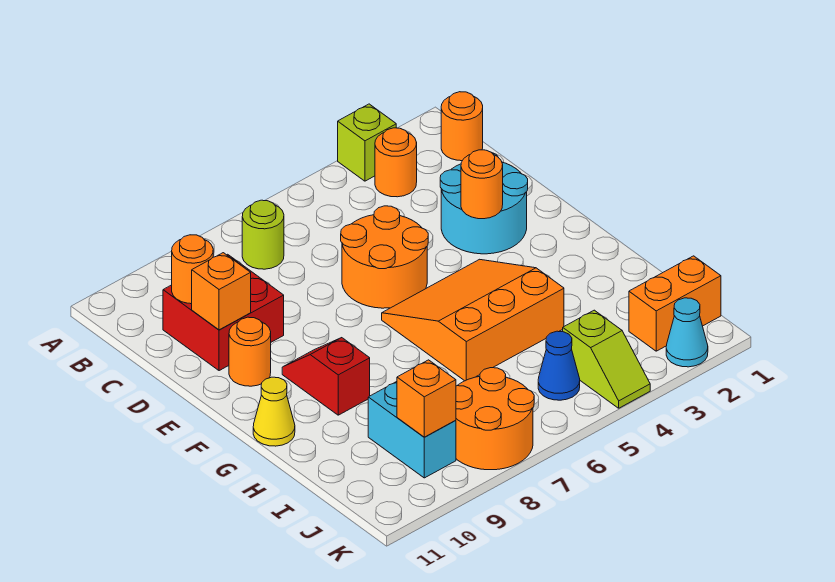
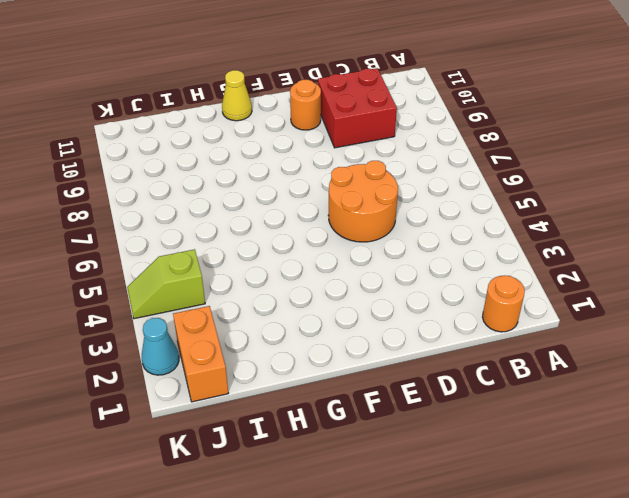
none -> lime 1x1 brick [338,104,396,181]
none -> orange 1x1 round brick [375,128,417,197]
none -> lime 1x1 round brick [242,200,284,269]

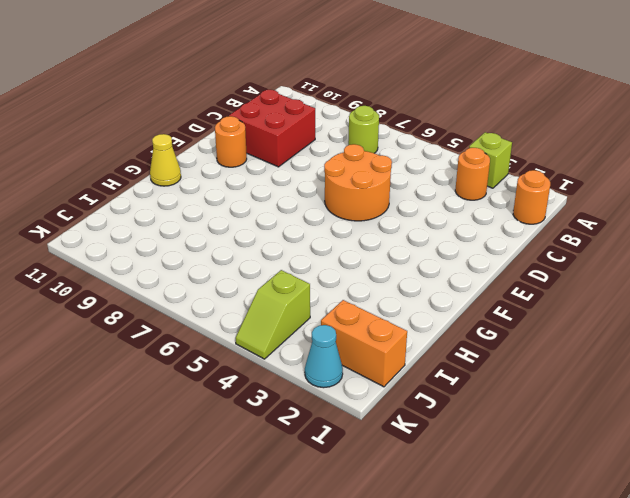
none -> cyan 2x2 round brick [440,153,528,254]
none -> orange 3x3 slope [382,259,564,381]
none -> red 1x2 slope [282,338,370,415]

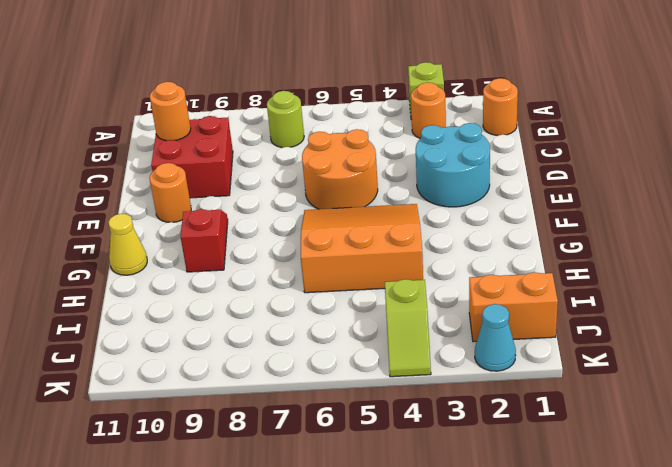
none -> cyan 1x2 brick [368,382,456,478]
none -> blue 1x1 cone [538,331,580,400]
none -> orange 2x2 round brick [456,368,534,470]

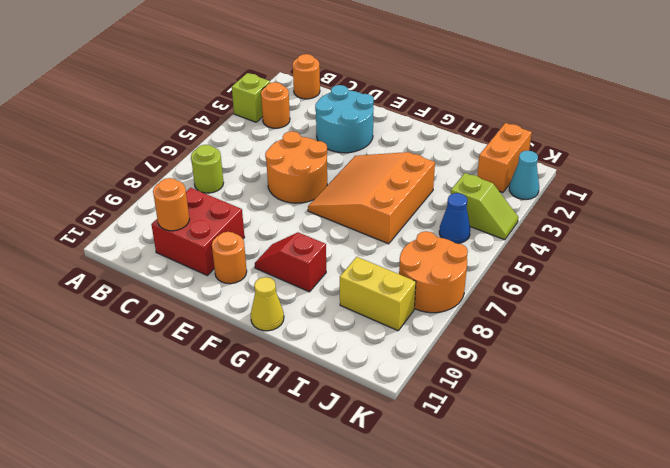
yellow 1x2 brick [340,257,416,331] -> cyan 1x2 brick [368,382,456,478]
none -> orange 1x1 brick [192,253,251,330]
none -> orange 1x1 round brick [461,150,503,219]
none -> orange 1x1 brick [397,360,456,437]

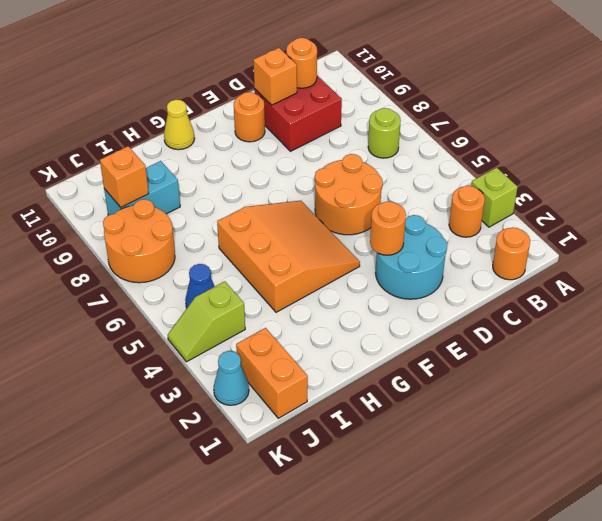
none -> red 1x2 slope [282,338,370,415]

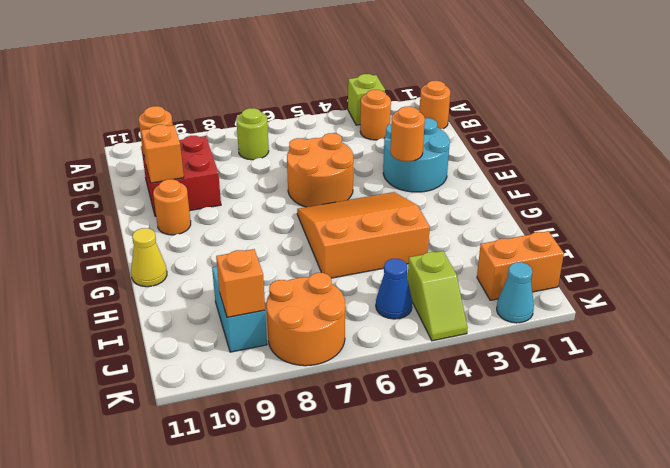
none -> red 1x2 slope [282,338,370,415]

